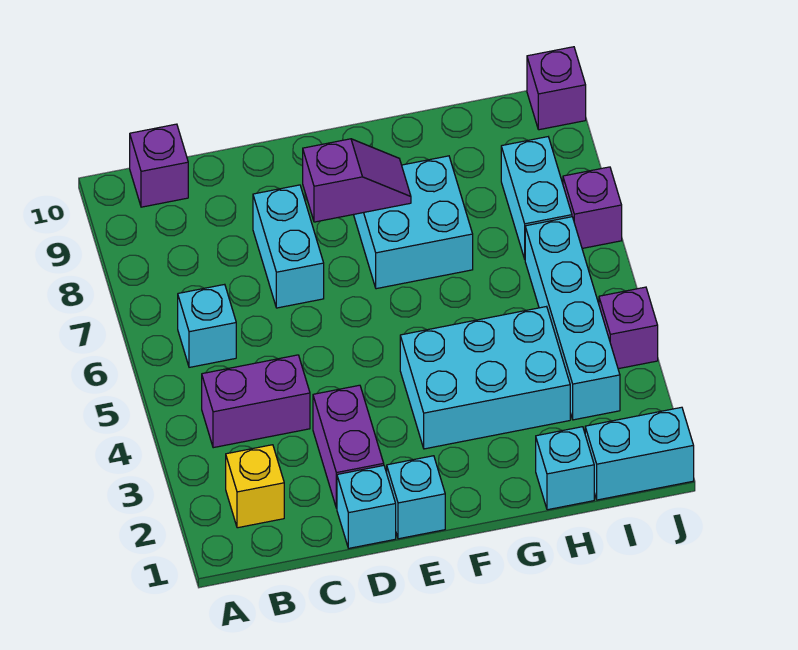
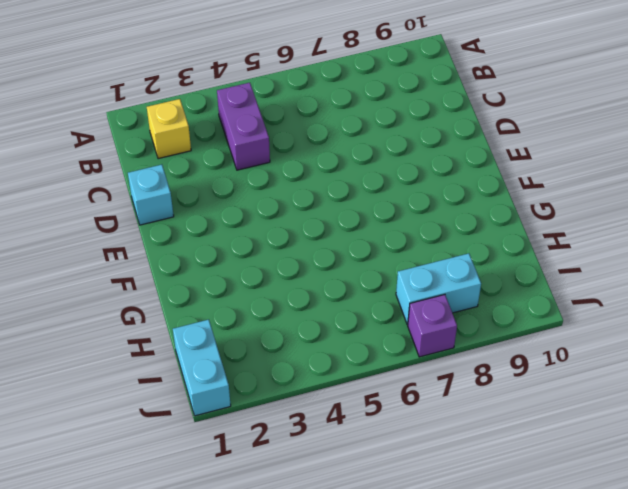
none -> cyan 1x1 brick [178,284,236,367]
none -> purple 1x1 brick [130,124,188,207]
none -> purple 1x2 brick [313,385,384,508]

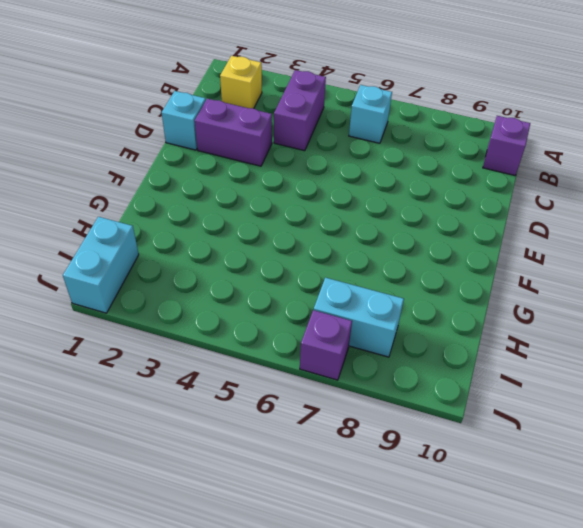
none -> cyan 1x2 brick [253,185,324,308]
none -> cyan 1x1 brick [387,456,445,539]
none -> cyan 2x3 brick [400,306,570,449]

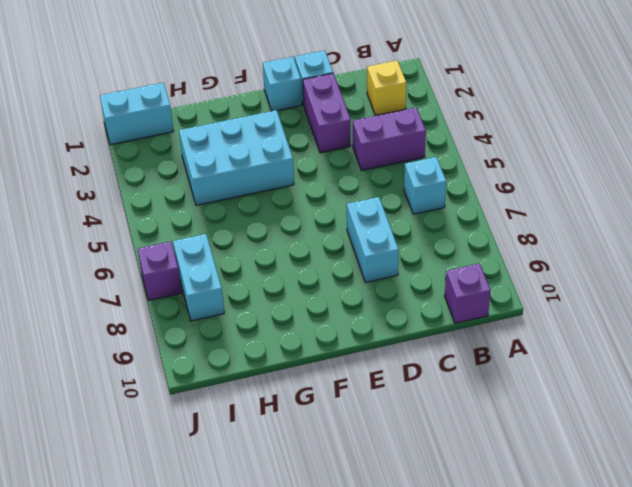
none -> cyan 2x2 brick [354,156,473,289]
none -> cyan 1x1 brick [536,427,594,510]
none -> cyan 1x4 brick [525,217,620,420]

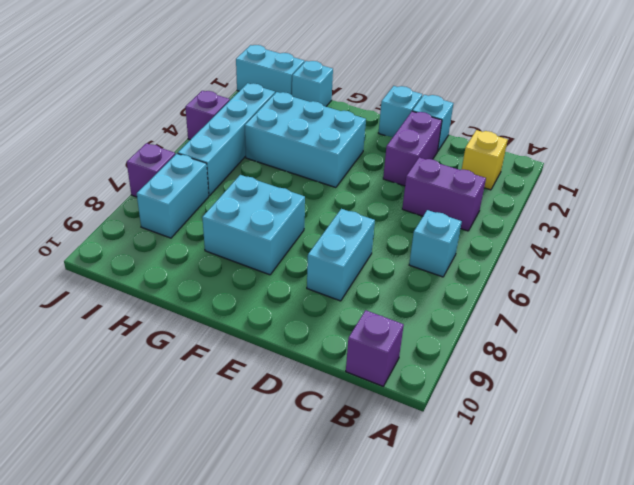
none -> purple 1x1 brick [527,47,586,130]
none -> purple 1x2 slope [303,139,411,222]

